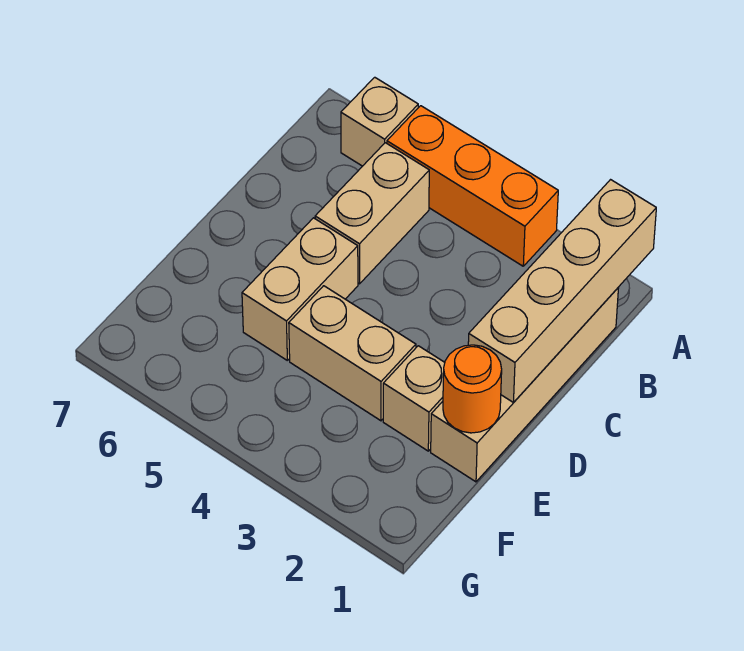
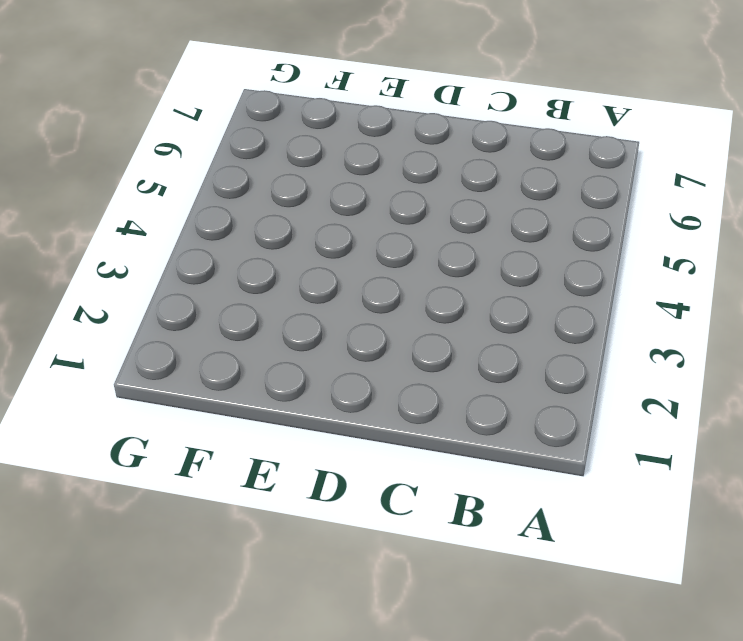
none -> orange 1x3 brick [387,106,558,266]
none -> tan 1x1 brick [341,77,418,166]

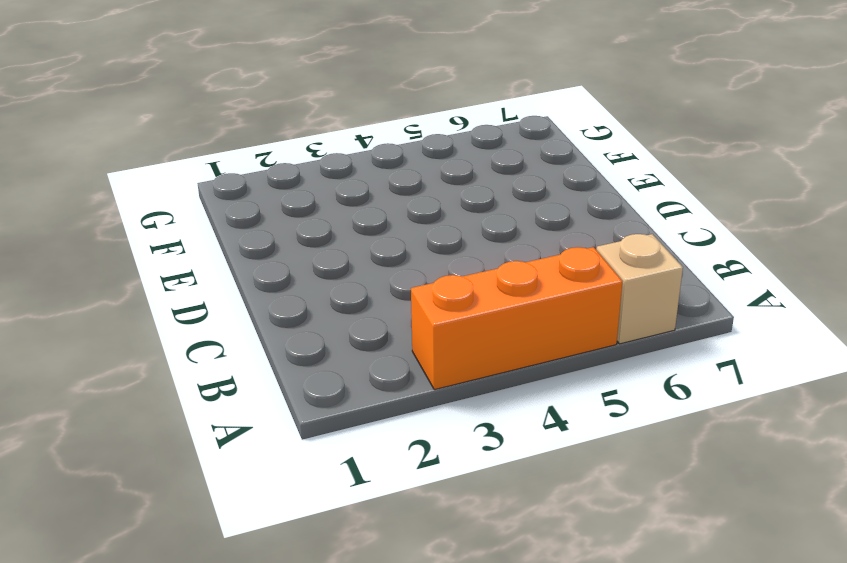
none -> tan 1x4 brick [431,288,618,482]
none -> tan 1x2 brick [315,143,429,284]

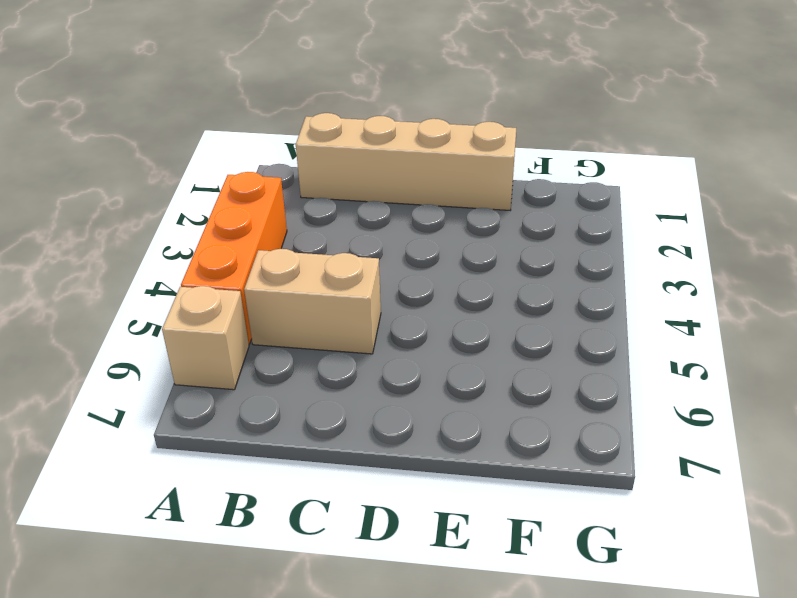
none -> tan 1x2 brick [242,218,358,360]
none -> tan 1x1 brick [383,346,445,451]

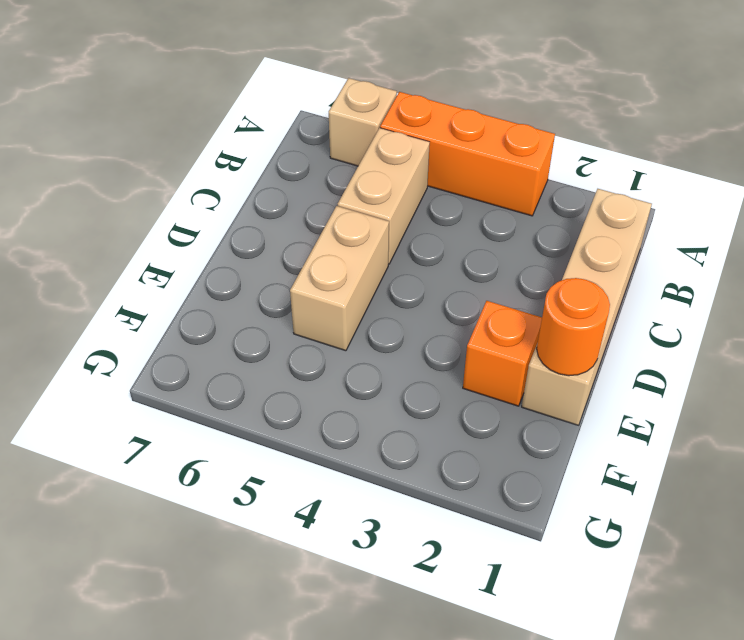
orange 1x1 brick [463,301,542,406] -> tan 1x1 brick [383,346,445,451]
none -> tan 1x2 brick [289,286,416,421]
none -> tan 1x4 brick [468,180,656,402]

